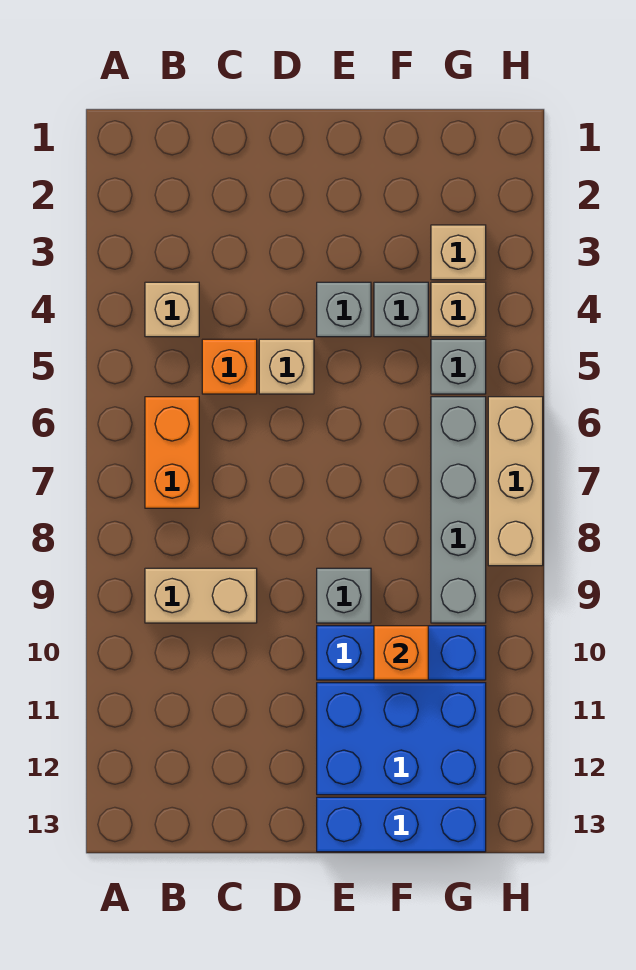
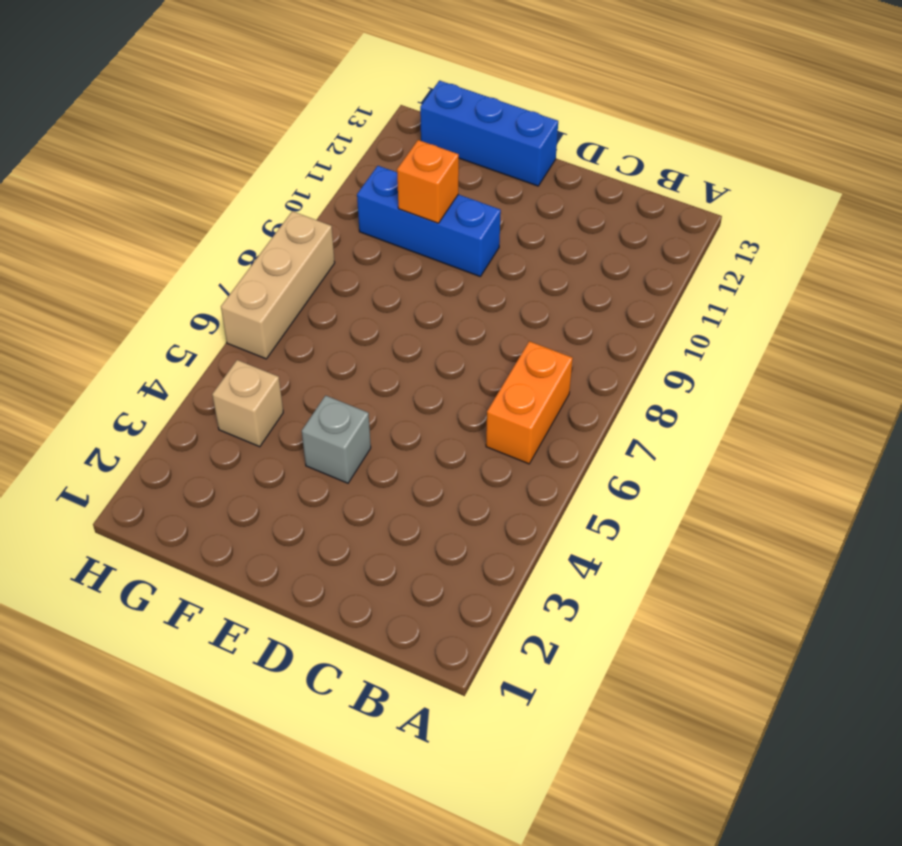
none -> tan 1x1 brick [145,282,199,337]
none -> tan 1x2 brick [145,568,257,623]
none -> orange 1x1 brick [202,339,257,394]

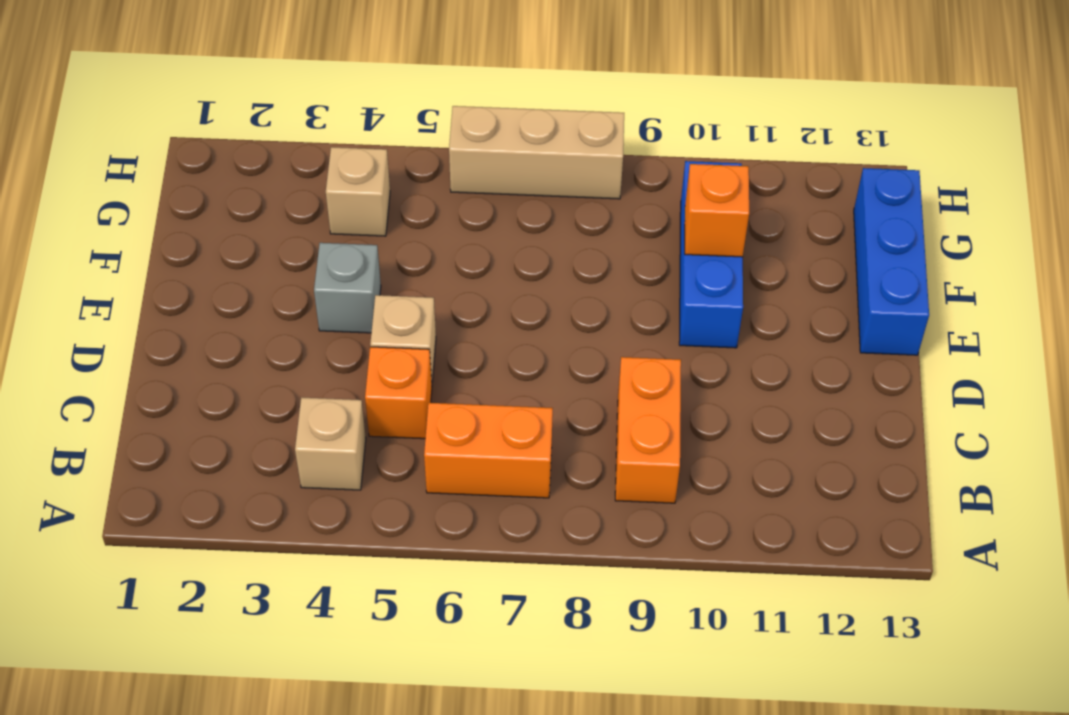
orange 1x2 brick [615,357,681,503] -> tan 1x2 brick [145,568,257,623]
none -> grey 1x1 brick [317,568,371,623]
none -> blue 2x3 brick [317,683,486,795]
none -> grey 1x1 brick [374,282,428,337]

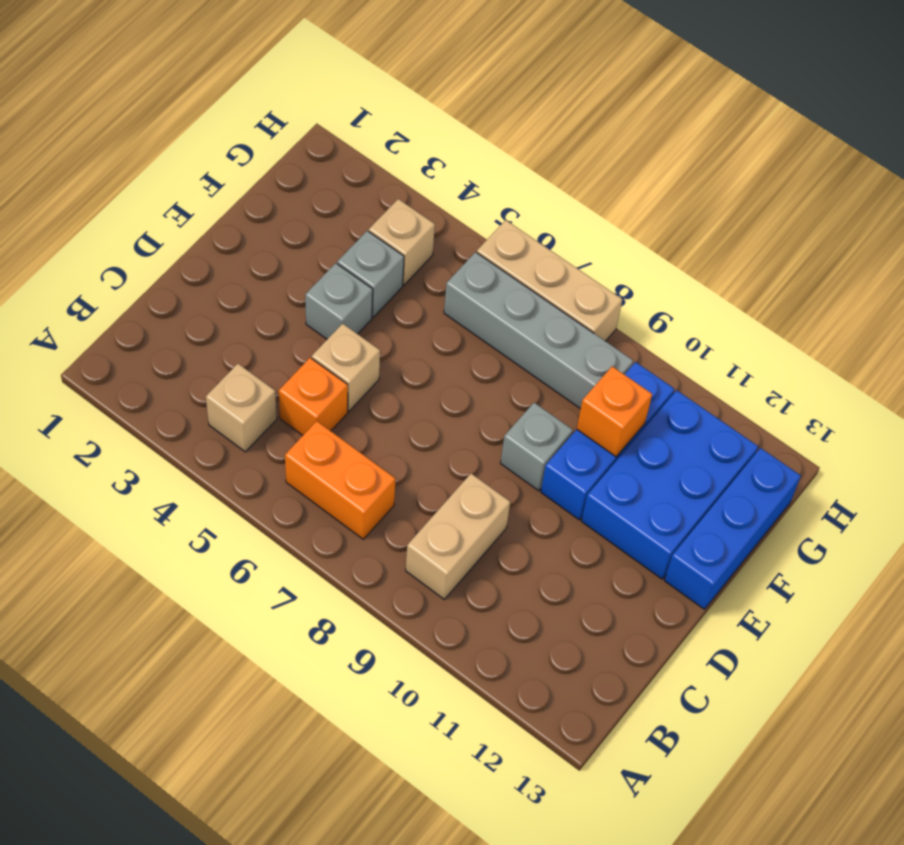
none -> tan 1x1 brick [431,225,486,280]
none -> grey 1x1 brick [431,339,486,394]

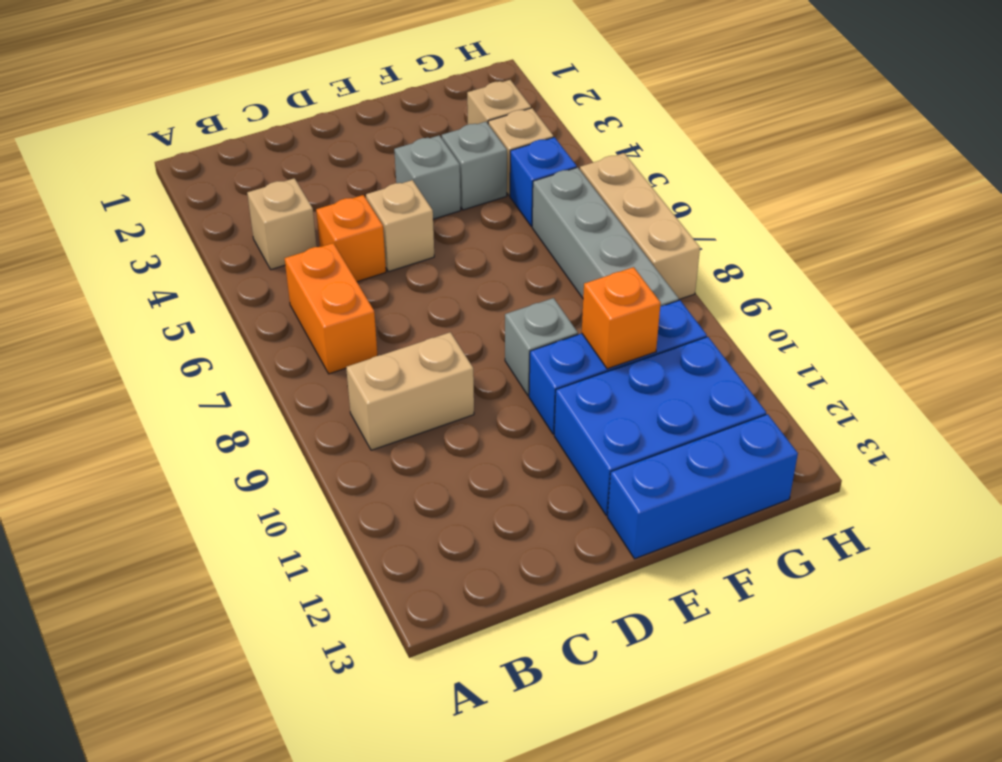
blue 1x1 brick [510,137,577,226] -> grey 1x1 brick [431,339,486,394]

